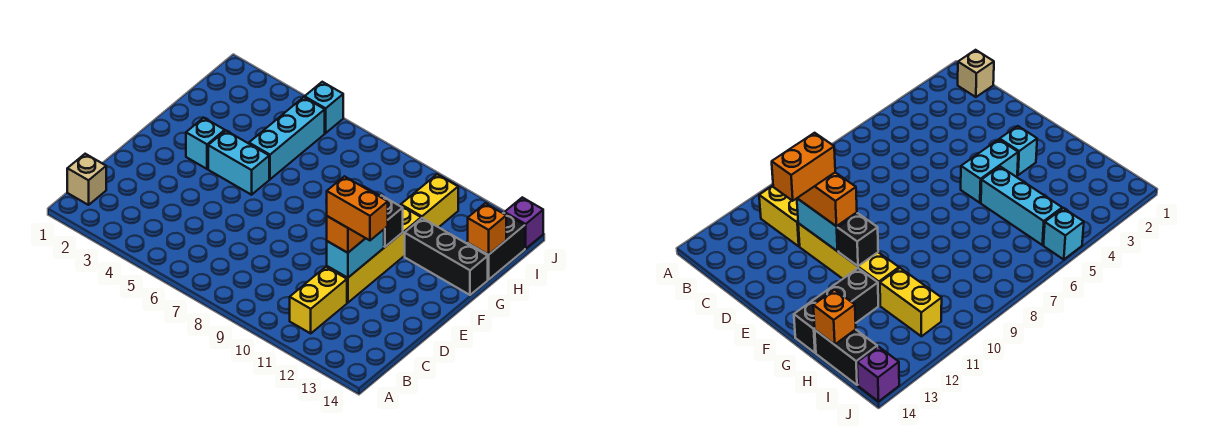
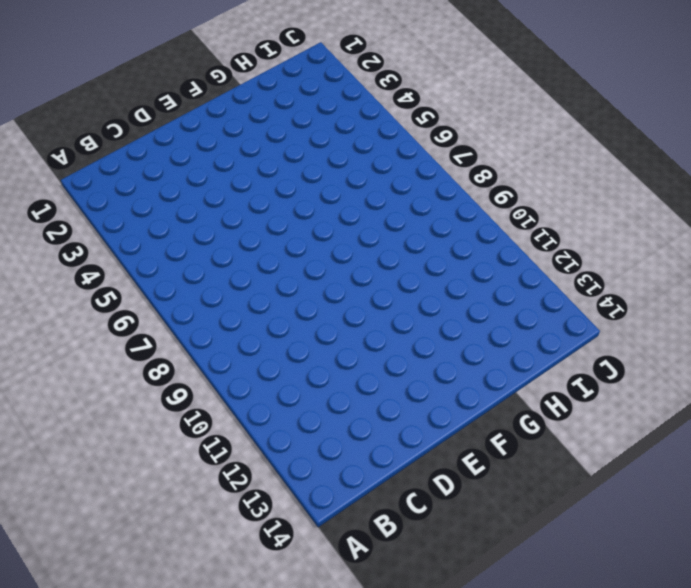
none -> tan 1x1 brick [67,154,106,205]
none -> yellow 1x2 brick [290,267,347,333]
none -> yellow 1x4 brick [327,205,421,303]

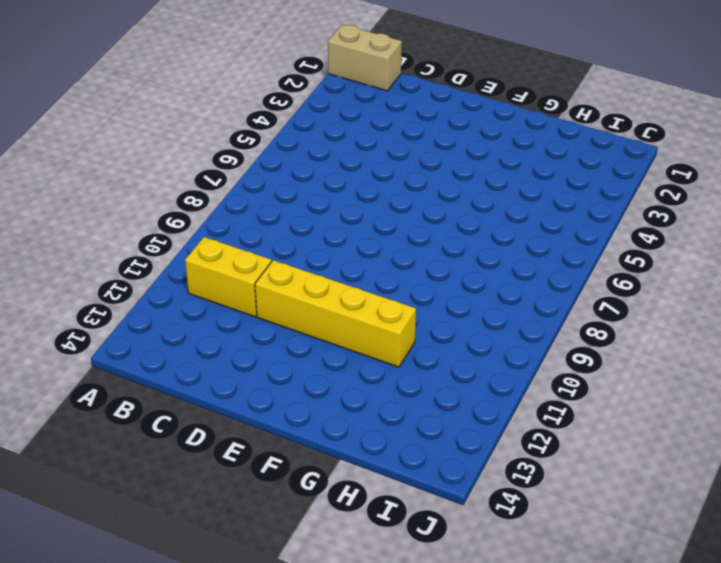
tan 1x2 brick [328,24,402,91] -> tan 1x1 brick [67,154,106,205]
none -> cyan 1x1 brick [186,118,225,169]
none -> cyan 1x2 brick [208,131,269,195]
none -> cyan 1x3 brick [249,97,325,179]

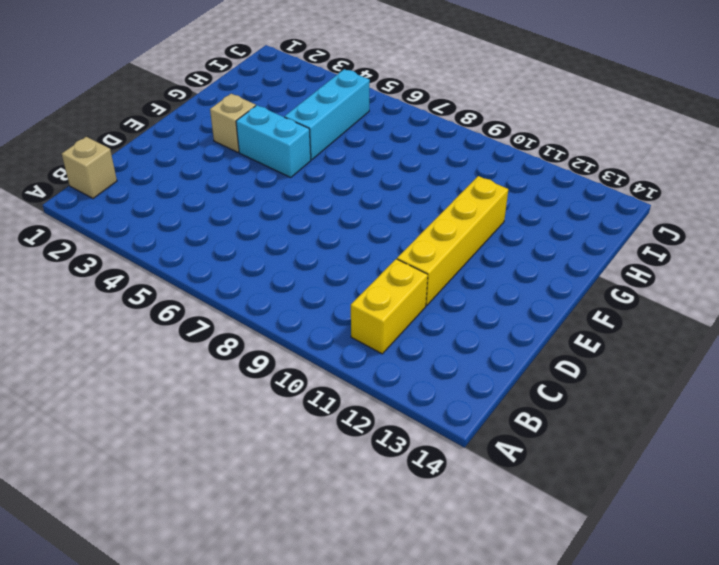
tan 1x1 brick [210,94,256,152] -> cyan 1x1 brick [186,118,225,169]
none -> black 1x3 brick [405,218,488,295]
none -> yellow 1x2 brick [401,174,458,227]
none -> black 1x2 brick [468,213,525,280]

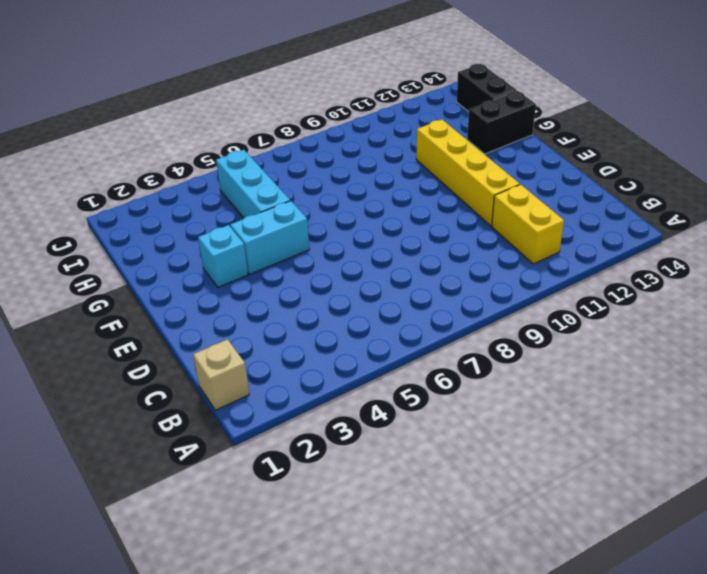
black 1x2 brick [467,91,536,154] -> black 1x3 brick [405,218,488,295]
none -> yellow 1x2 brick [401,174,458,227]
none -> cyan 1x1 brick [305,82,343,133]
none -> purple 1x1 brick [505,197,543,249]

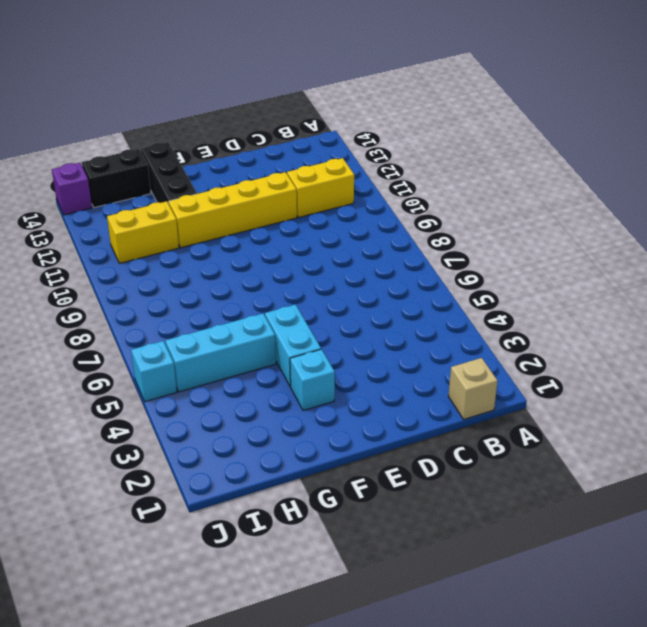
none -> cyan 1x2 brick [327,230,384,278]
none -> black 1x1 brick [381,196,403,247]
none -> orange 1x1 brick [468,203,506,255]

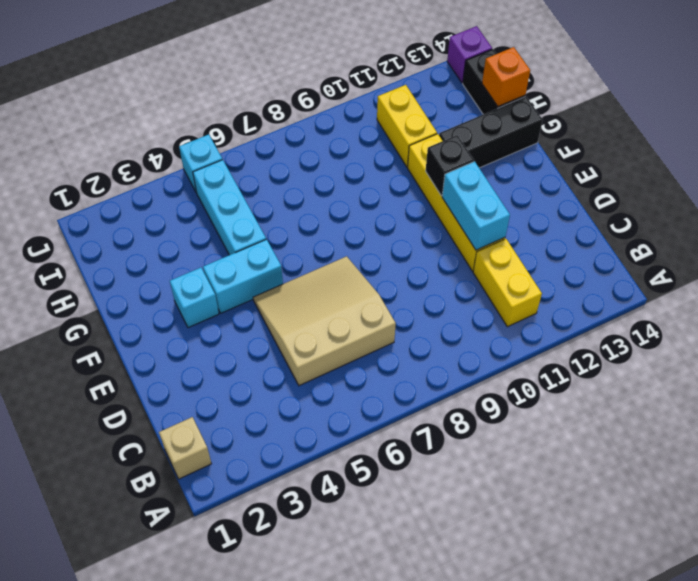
tan 3x3 slope [253,256,396,386] -> none
none -> orange 1x2 brick [327,186,384,253]
none -> orange 1x2 brick [327,176,388,240]

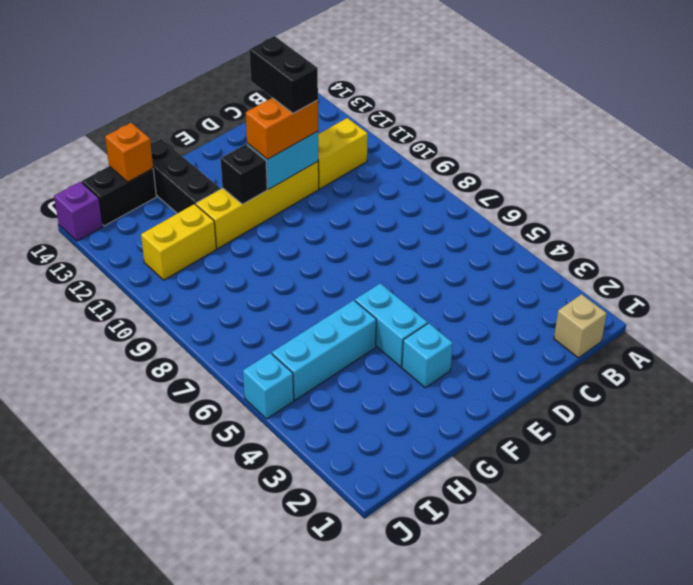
black 1x2 brick [249,36,318,113] -> orange 1x2 brick [327,176,388,240]

